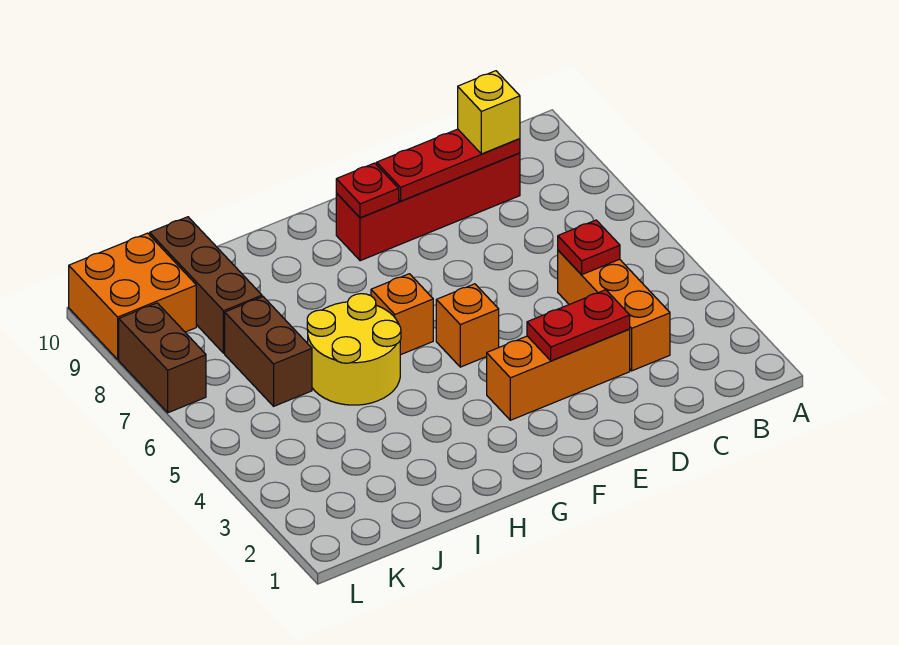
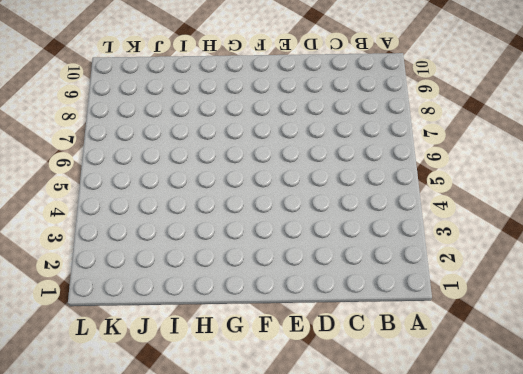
none -> orange 1x3 brick [558,250,670,371]
none -> red 1x4 brick [336,153,520,261]
none -> orange 1x3 brick [487,329,630,420]

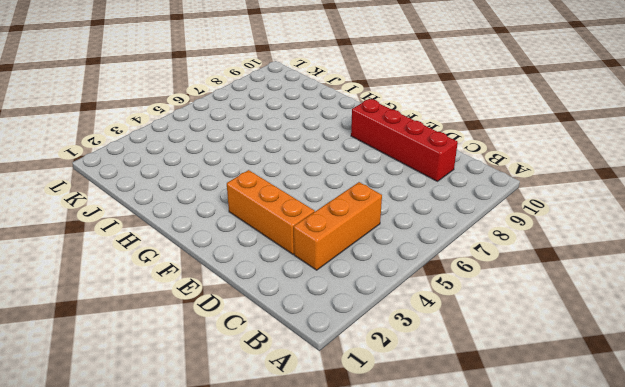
none -> orange 1x1 brick [436,284,499,367]
none -> orange 1x1 brick [371,274,433,355]
none -> yellow 2x2 round brick [307,294,401,405]

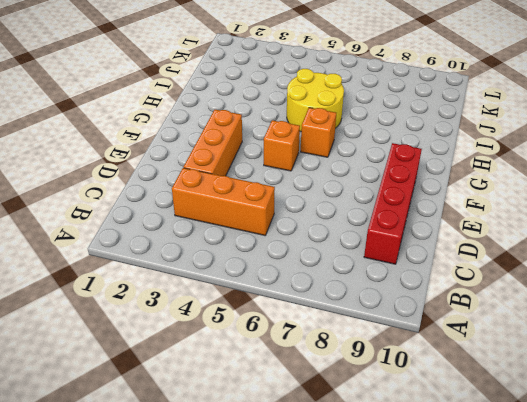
none -> brown 1x2 brick [225,297,312,406]
none -> brown 1x3 brick [150,217,262,353]
none -> orange 2x2 brick [69,233,196,359]

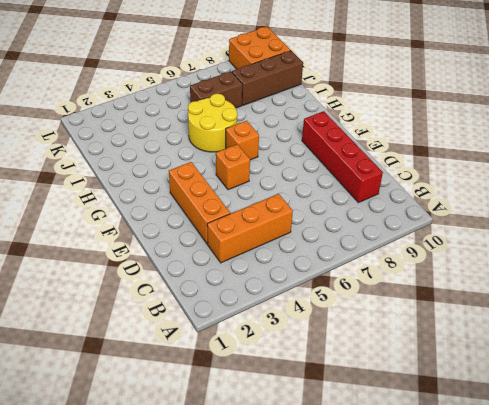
none -> brown 1x2 brick [119,303,206,413]
none -> red 1x1 plate [558,220,620,274]
none -> red 1x3 plate [377,129,520,201]

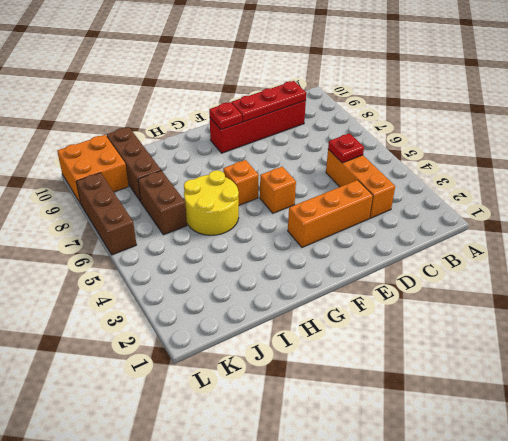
brown 1x3 brick [76,173,137,255] -> brown 1x2 brick [119,303,206,413]
none -> red 1x2 plate [527,290,630,361]
none -> yellow 1x1 brick [458,71,520,154]

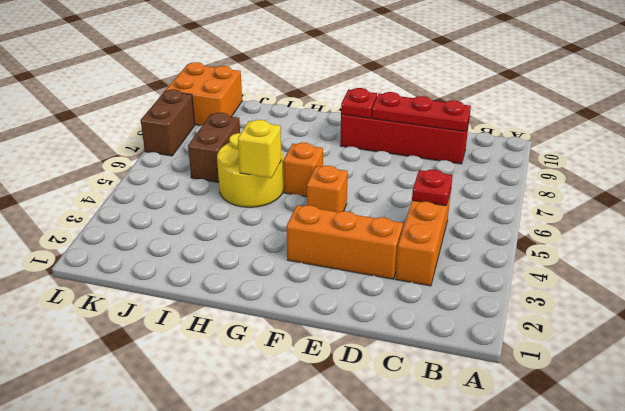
yellow 1x1 brick [238,120,281,178] -> yellow 1x1 brick moved to [458,71,520,154]
none -> brown 1x3 brick [150,217,262,353]
none -> red 1x2 plate [527,290,630,361]

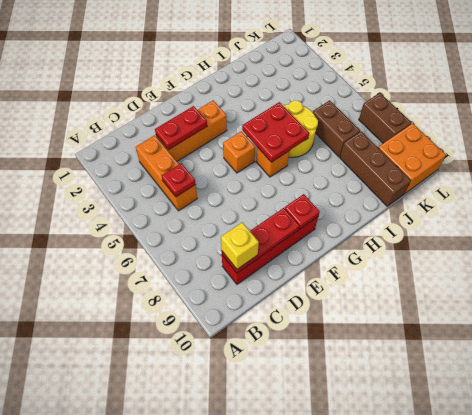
red 2x2 plate [242,102,309,162] -> none

